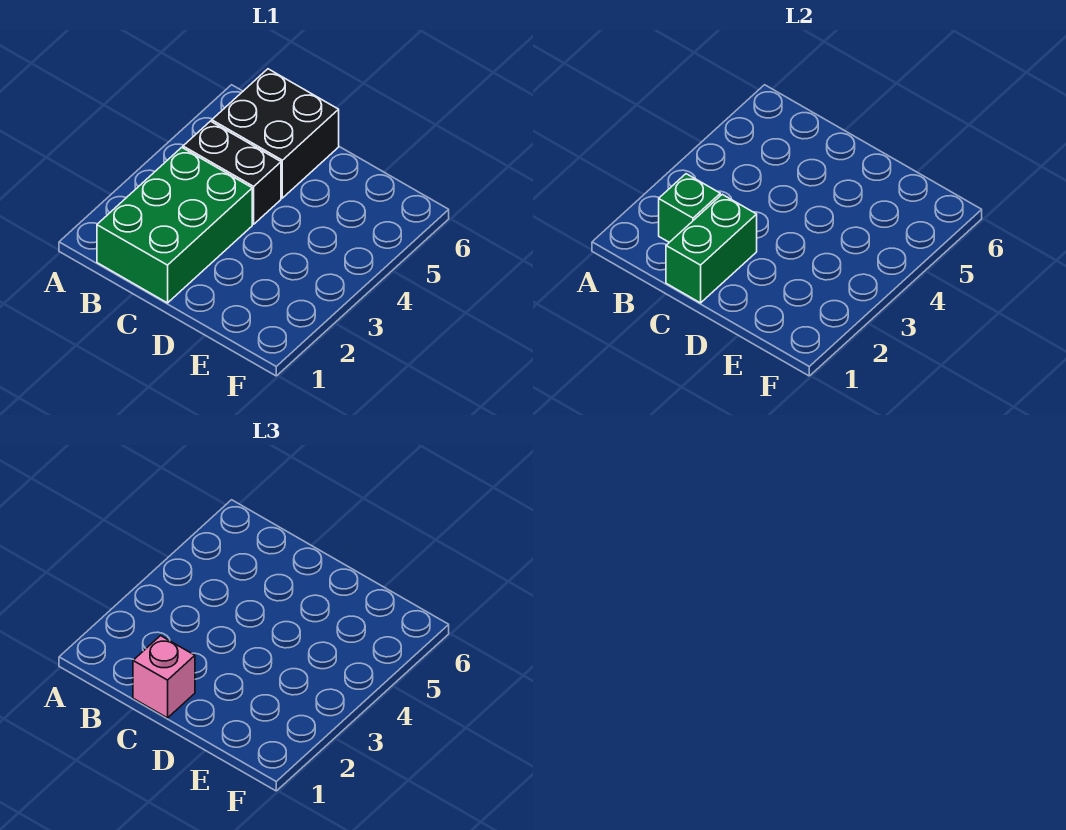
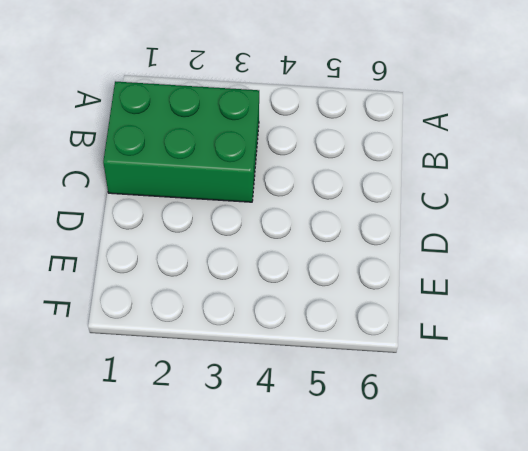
none -> black 1x2 brick [183,121,281,224]
none -> black 2x2 brick [212,69,339,198]

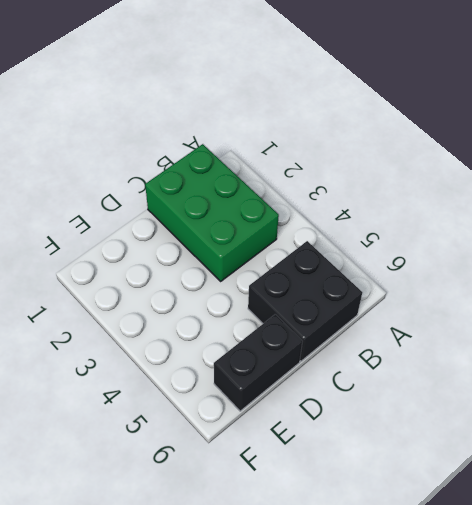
black 1x2 brick [214,314,303,411] -> black 1x2 brick moved to [183,121,281,224]
none -> green 1x1 brick [659,174,720,242]
none -> green 1x2 brick [666,194,757,303]

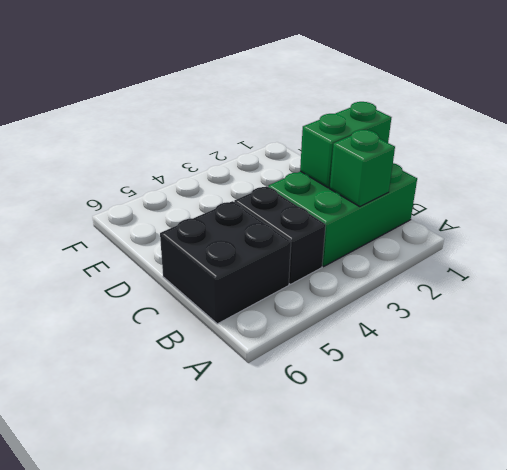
none -> pink 1x1 brick [133,636,195,718]

